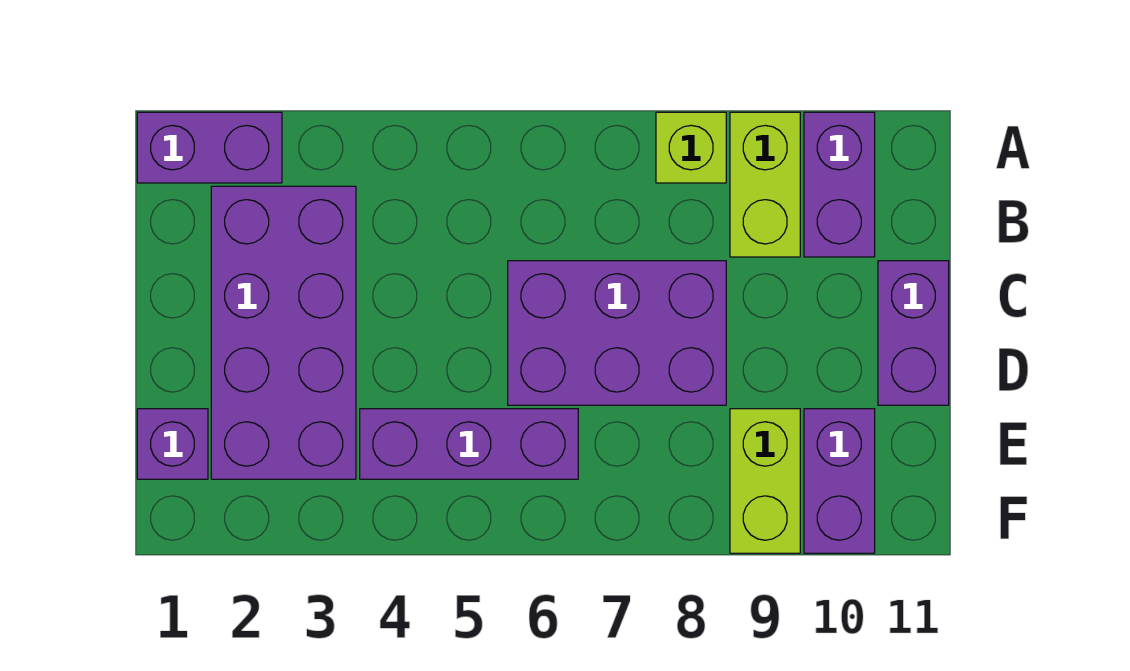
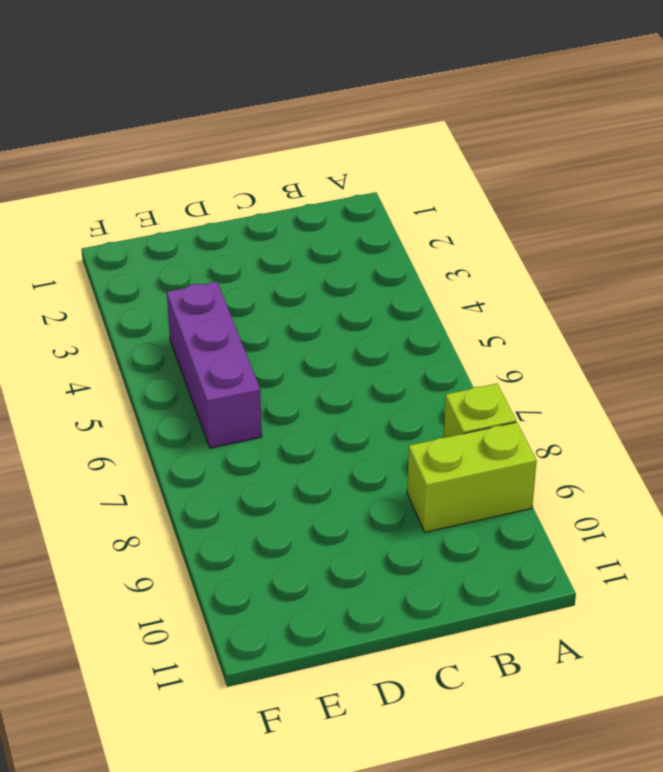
none -> purple 1x2 brick [137,112,282,183]
none -> purple 1x2 brick [804,112,875,257]

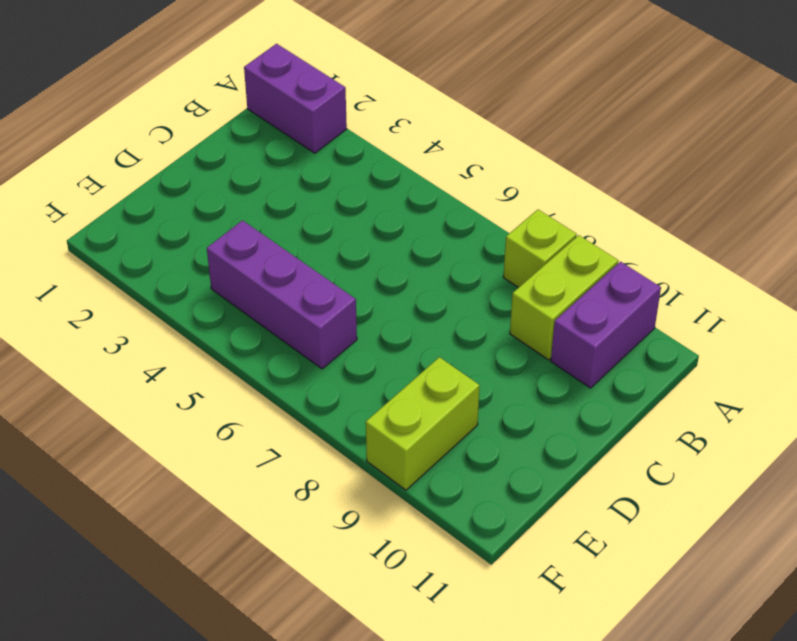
none -> purple 2x4 brick [211,186,356,479]
none -> purple 2x3 brick [508,261,726,405]

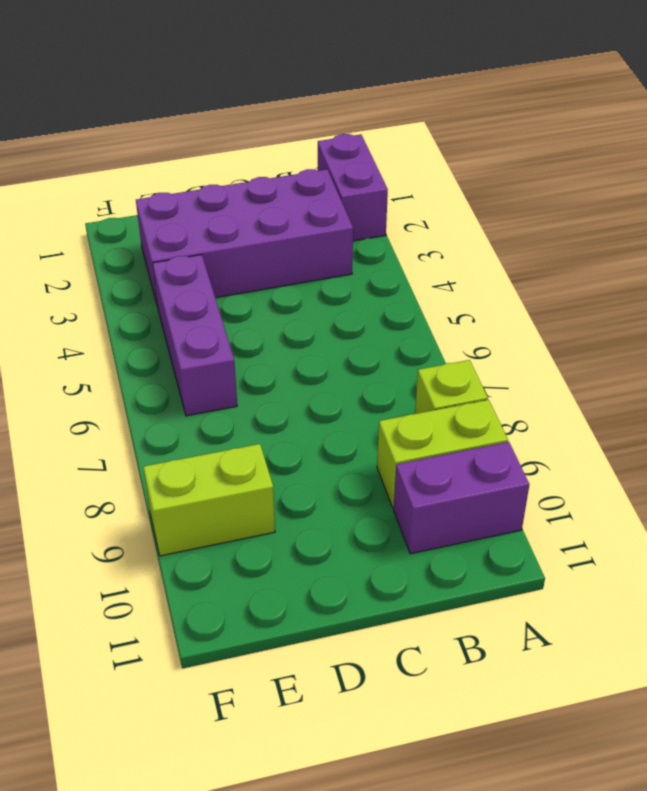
none -> purple 2x3 brick [508,261,726,405]
none -> purple 1x2 brick [878,261,949,405]

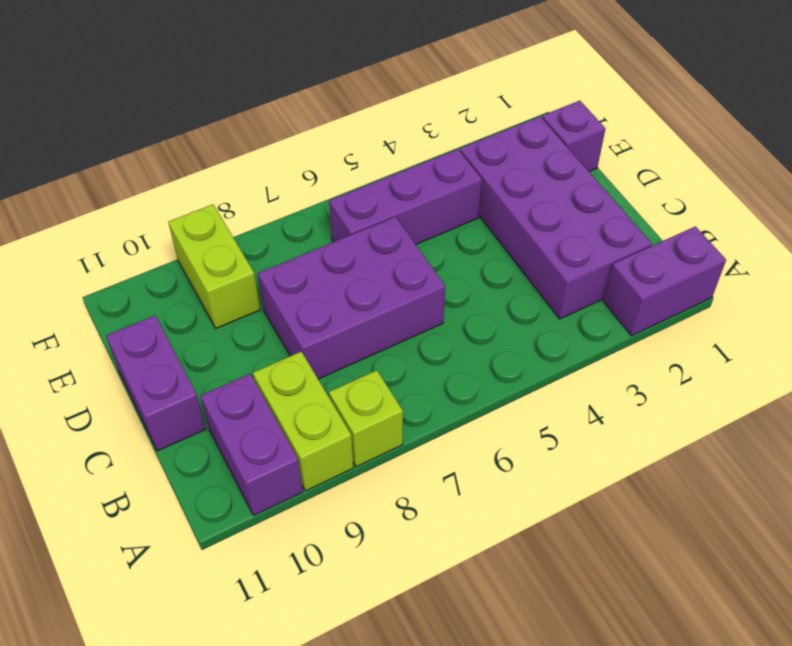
none -> purple 1x2 brick [804,409,875,553]

